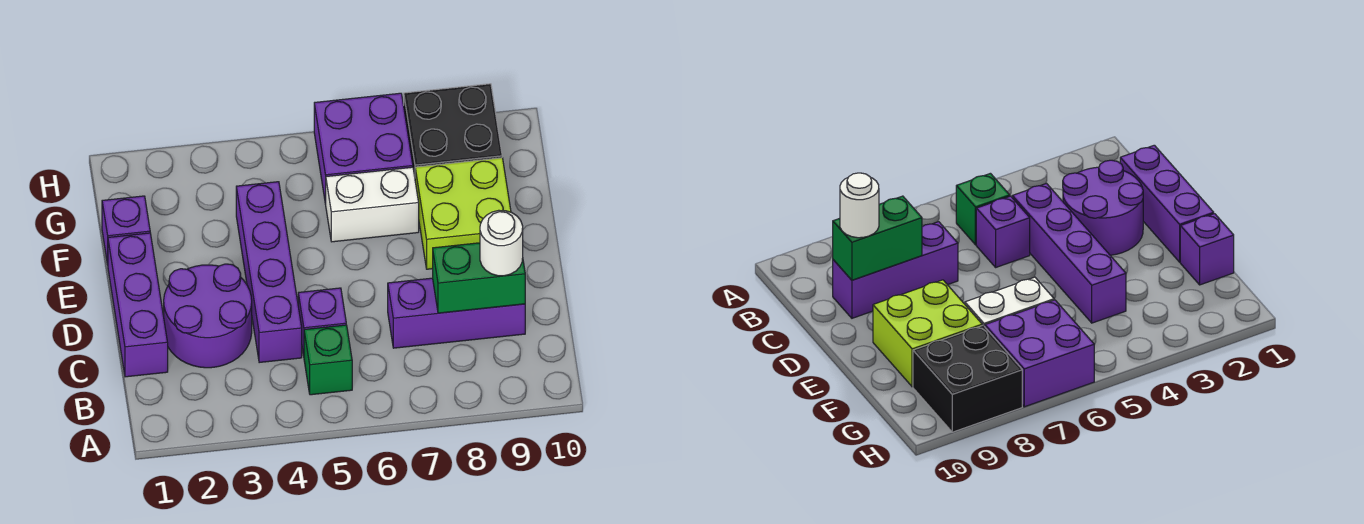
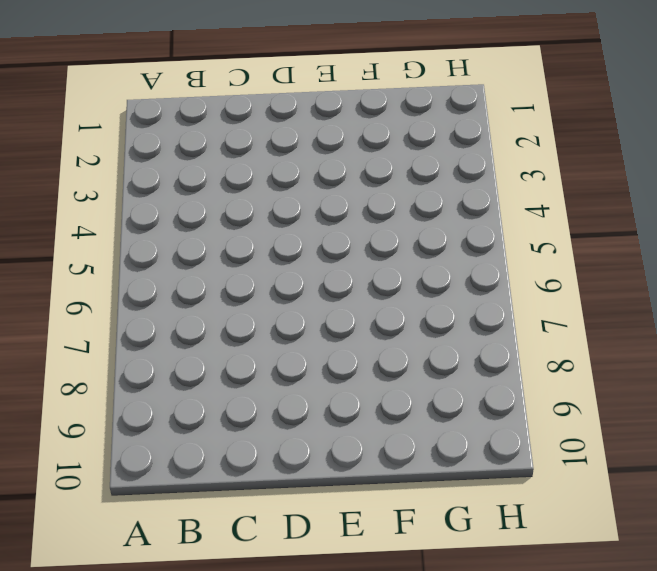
none -> green 1x1 brick [304,325,352,395]
none -> purple 1x3 brick [108,233,168,377]
none -> purple 2x2 round brick [164,264,252,368]

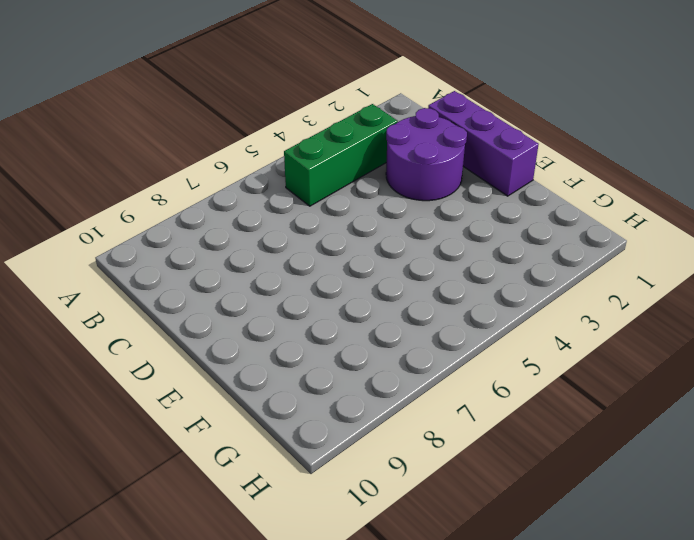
green 1x3 brick [284,104,398,206] -> green 1x1 brick [304,325,352,395]
none -> purple 1x4 brick [236,182,302,363]
none -> purple 1x1 brick [298,288,346,356]
none -> purple 1x3 brick [388,278,525,348]

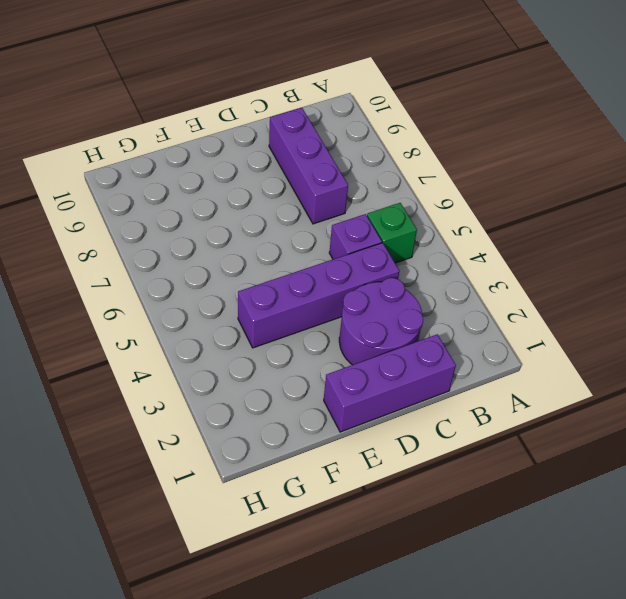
none -> lime 2x2 brick [415,158,511,269]
none -> purple 1x1 brick [102,196,150,264]
none -> white 1x2 brick [326,167,419,242]

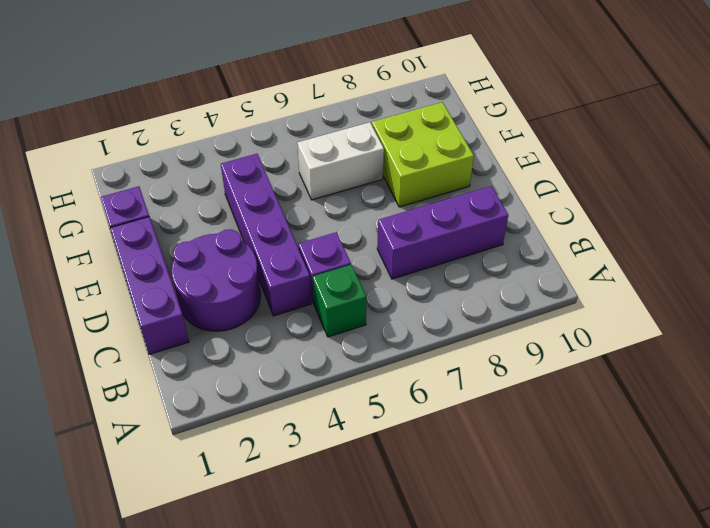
none -> purple 2x2 brick [314,93,413,204]
none -> black 2x2 brick [404,84,502,176]
none -> green 1x2 brick [433,243,525,313]

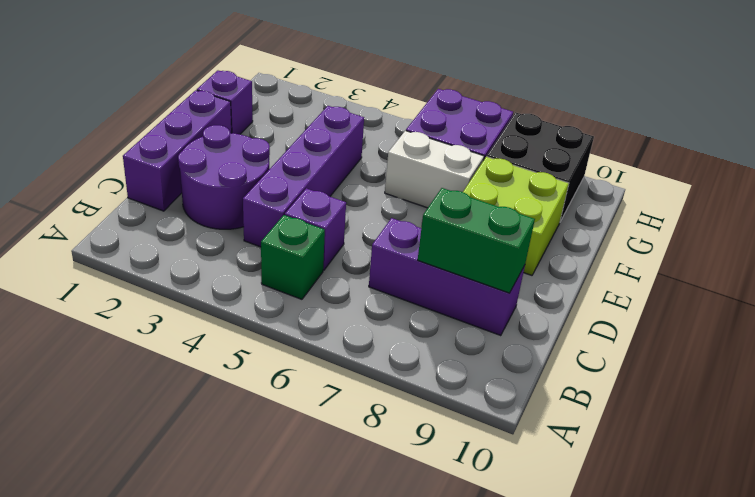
none -> white 1x1 round brick [480,210,523,276]

